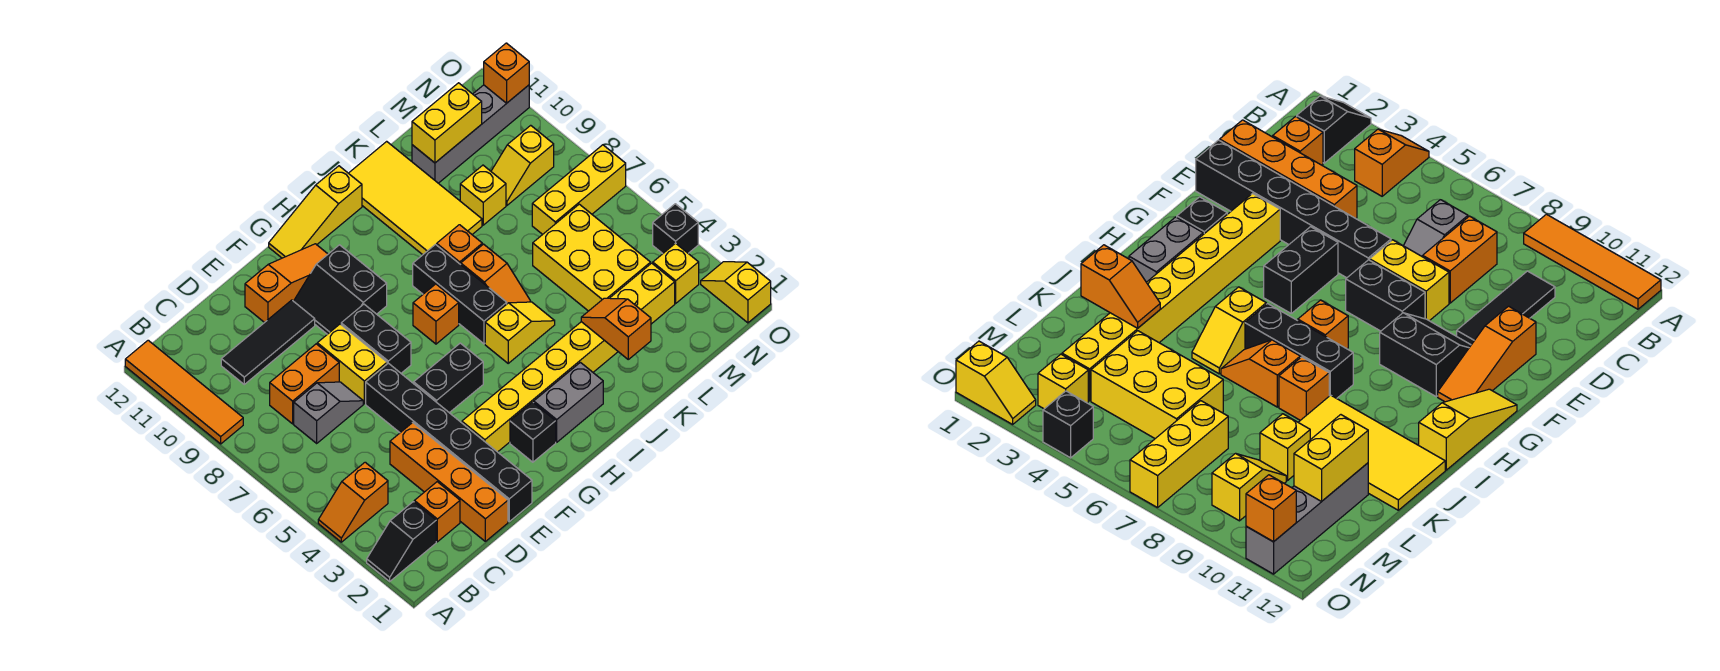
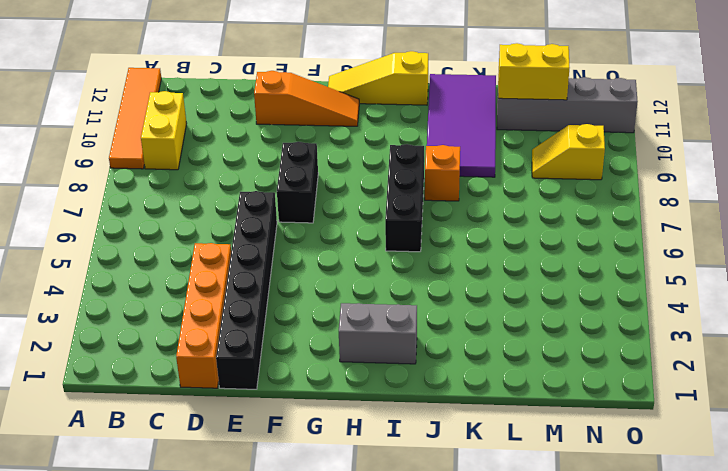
yellow 1x2 brick [141,91,187,170] -> yellow 1x2 brick moved to [317,324,387,404]
purple 2x4 tile [427,74,496,177] -> yellow 2x4 tile [349,141,482,255]
none -> black 1x2 slope [367,502,436,581]
none -> orange 1x2 slope [318,462,388,542]
none -> orange 1x1 brick [414,482,460,542]
none -> grey 1x2 slope [294,382,363,443]

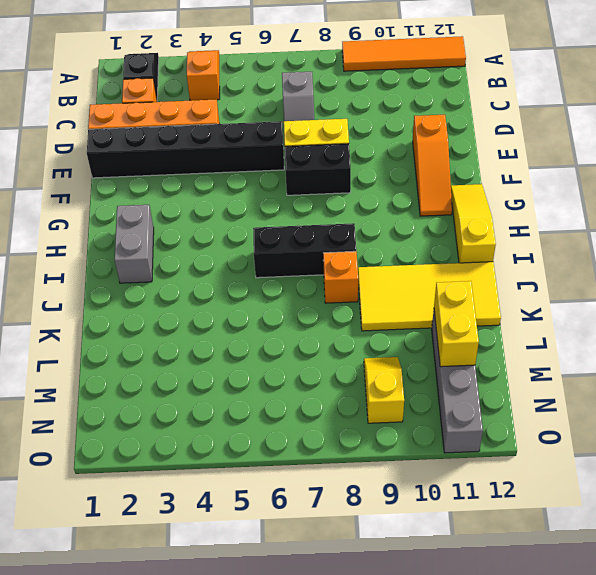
none -> orange 1x2 brick [270,344,339,424]
none -> black 1x3 tile [221,300,315,384]
none -> yellow 1x8 brick [462,263,675,452]
none -> black 1x2 brick [414,343,483,413]

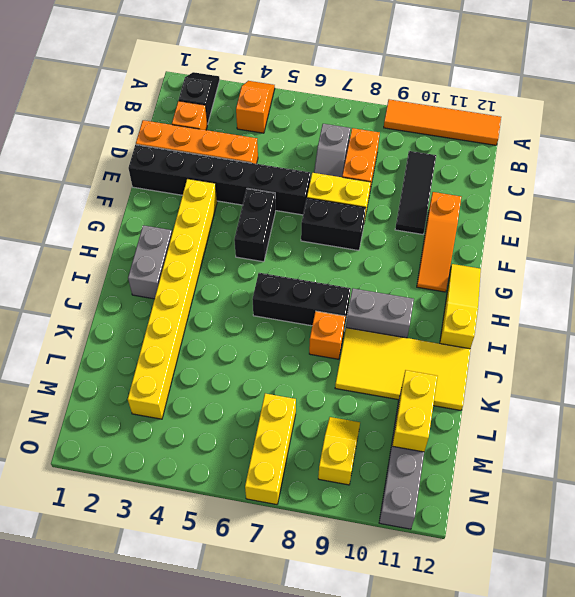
grey 1x2 brick [346,288,414,338] -> none
none -> black 2x2 slope [294,245,387,334]
none -> black 1x1 brick [510,402,556,462]
none -> orange 1x1 brick [413,284,459,344]
none -> yellow 1x2 slope [485,302,555,363]

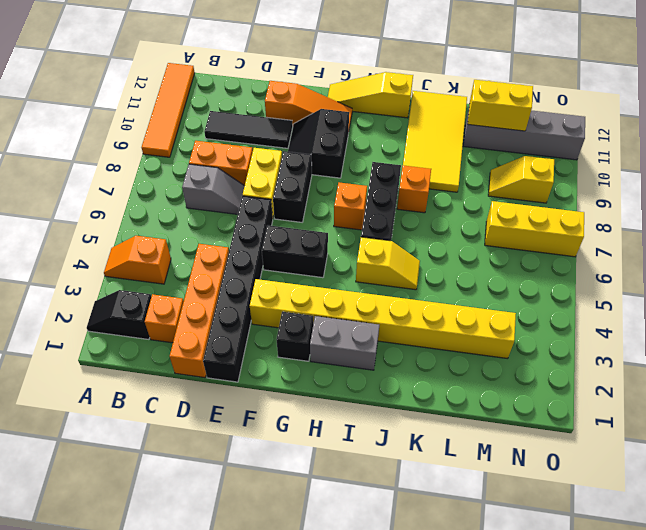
none -> orange 1x2 slope [461,244,531,304]
none -> yellow 2x3 brick [533,204,651,311]
none -> yellow 1x1 brick [460,165,506,225]
none -> yellow 1x1 brick [653,243,699,303]

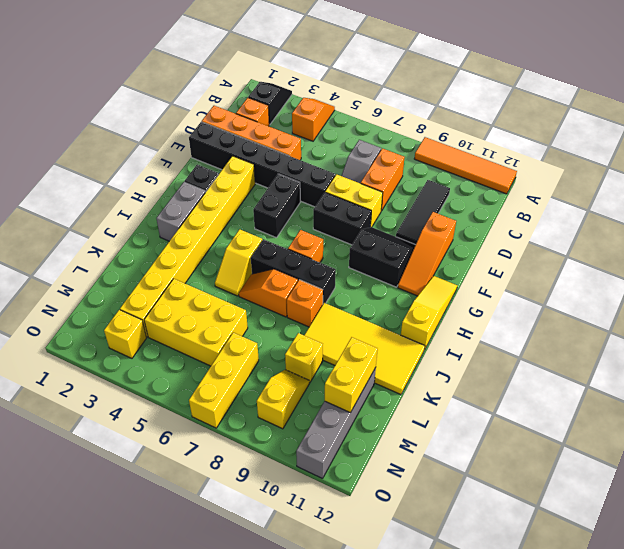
none -> yellow 1x2 slope [701,262,771,323]
none -> black 1x1 brick [653,204,698,254]
none -> orange 1x2 slope [581,298,651,359]
none -> orange 1x1 brick [484,43,529,103]

